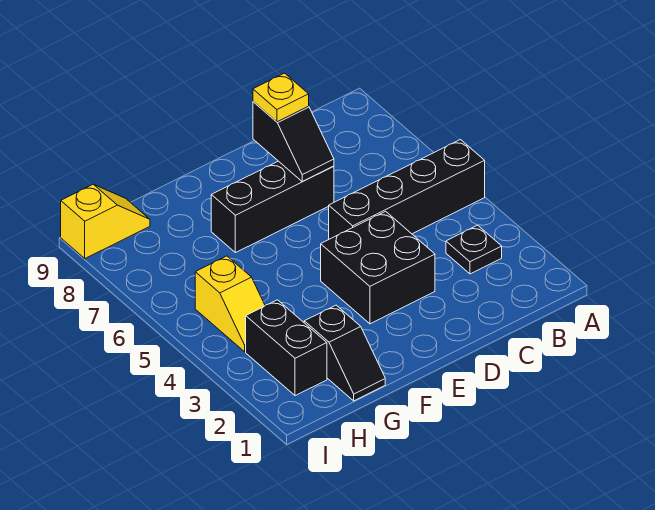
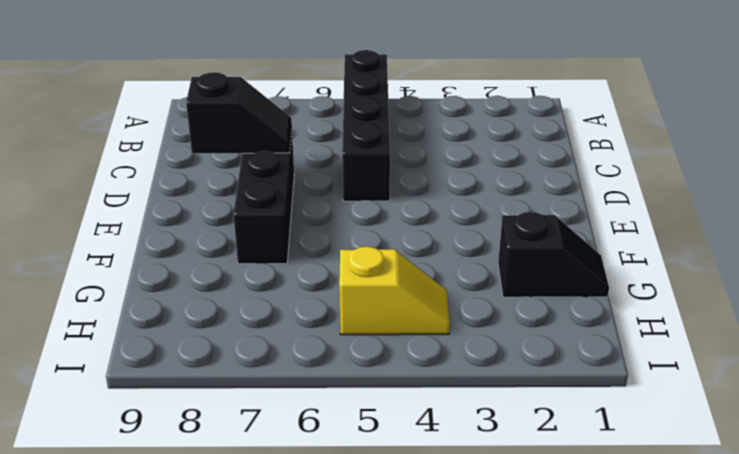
none -> black 1x1 plate [446,225,502,274]
none -> black 2x2 brick [321,211,435,324]

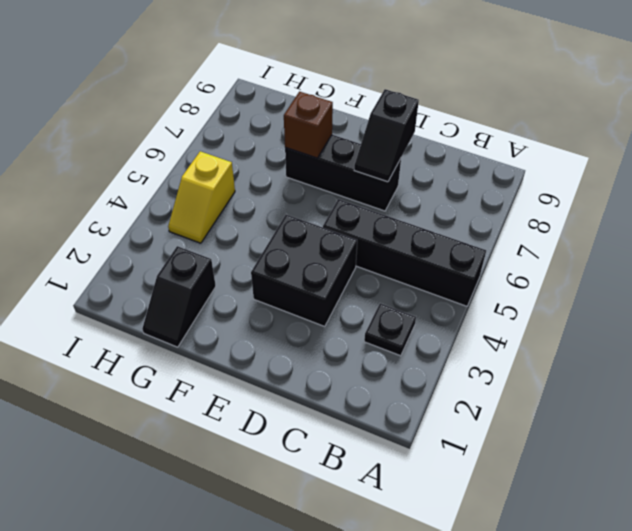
brown 1x1 brick [284,92,333,158] -> none
none -> black 1x2 brick [246,300,327,396]
none -> yellow 1x2 slope [61,184,150,258]

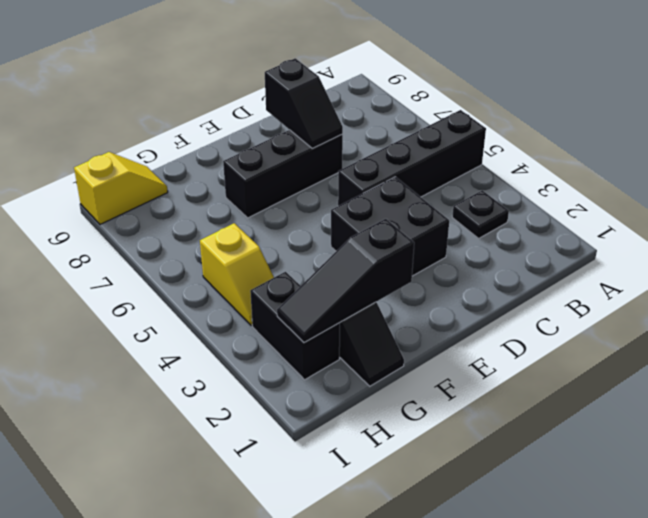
black 1x3 slope [277,219,414,342] -> none
none -> yellow 1x1 plate [253,73,309,122]

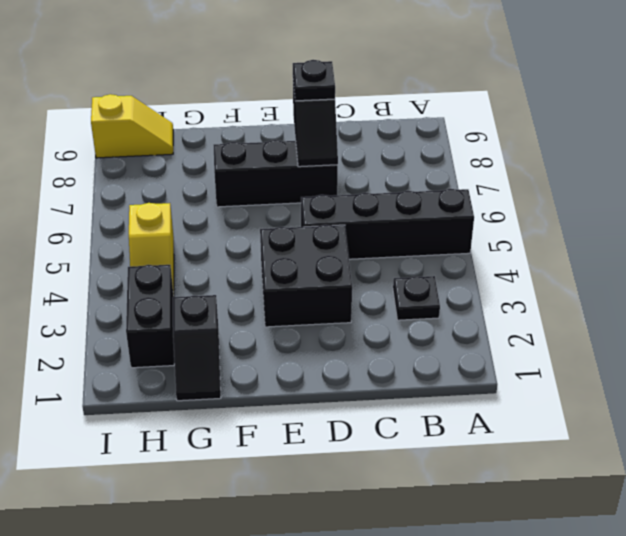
black 1x1 plate [293,60,335,101] -> yellow 1x1 plate [253,73,309,122]

